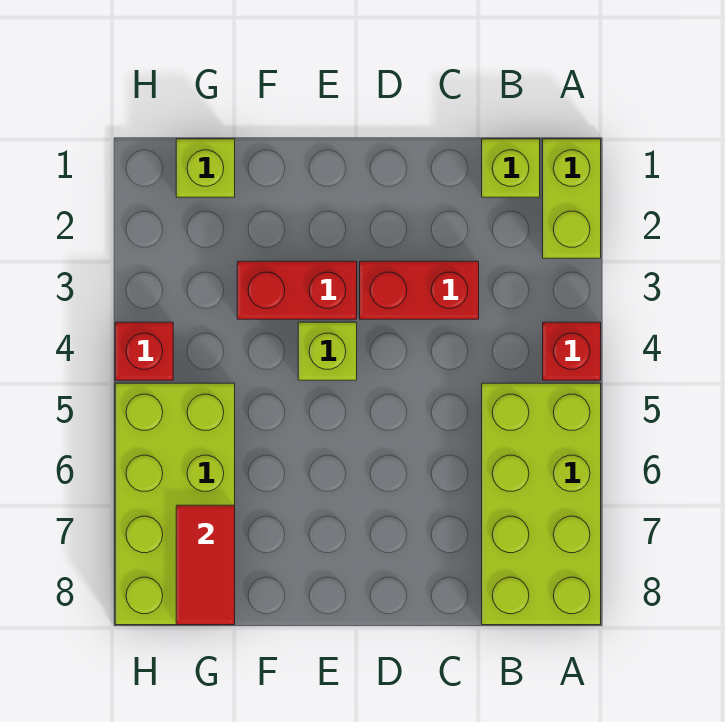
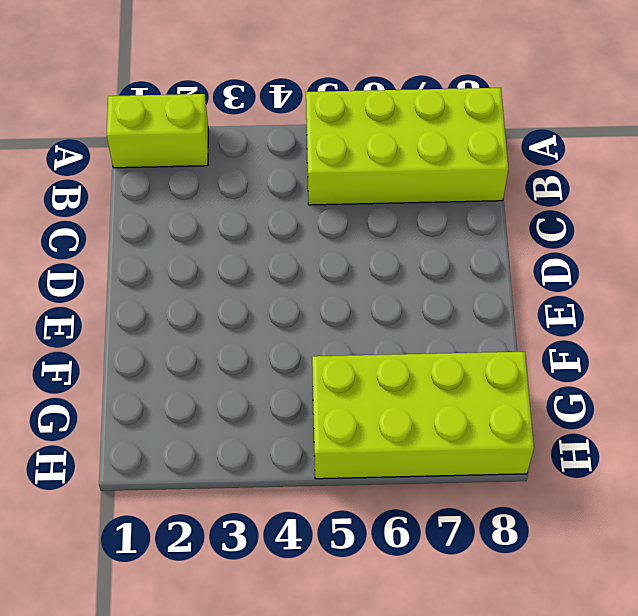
none -> red 1x1 brick [543,322,601,380]
none -> lime 1x1 brick [482,139,540,197]

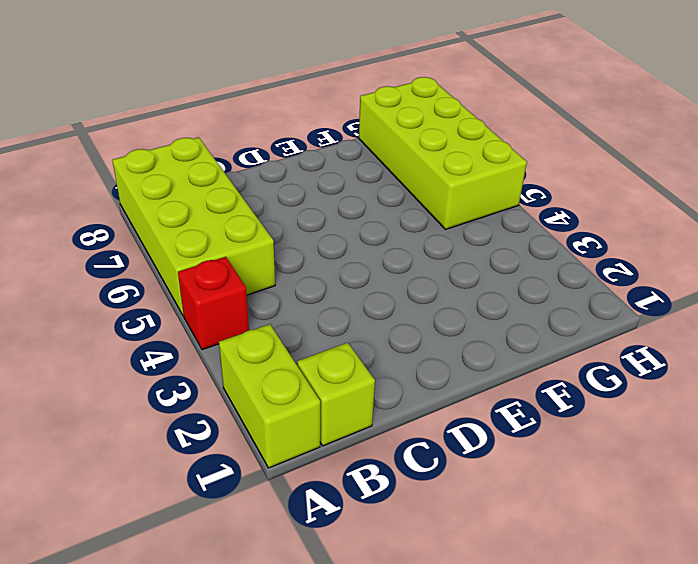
none -> red 1x2 brick [360,261,479,319]
none -> red 1x2 brick [237,261,357,319]

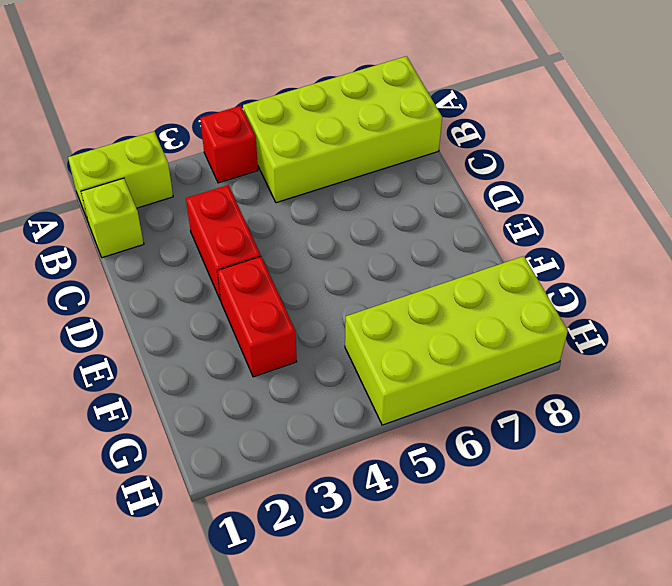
none -> lime 1x1 brick [298,322,357,380]
none -> lime 1x1 brick [176,139,235,197]

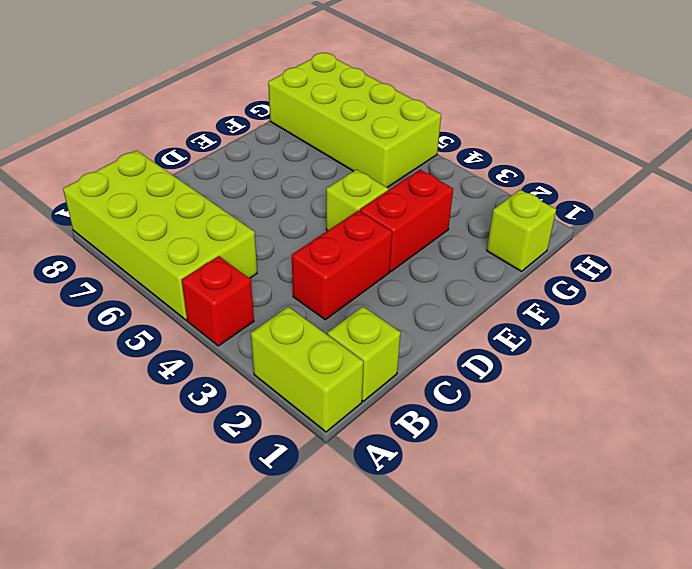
none -> red 1x1 brick [115,322,173,380]
none -> red 1x2 tile [176,505,235,625]

